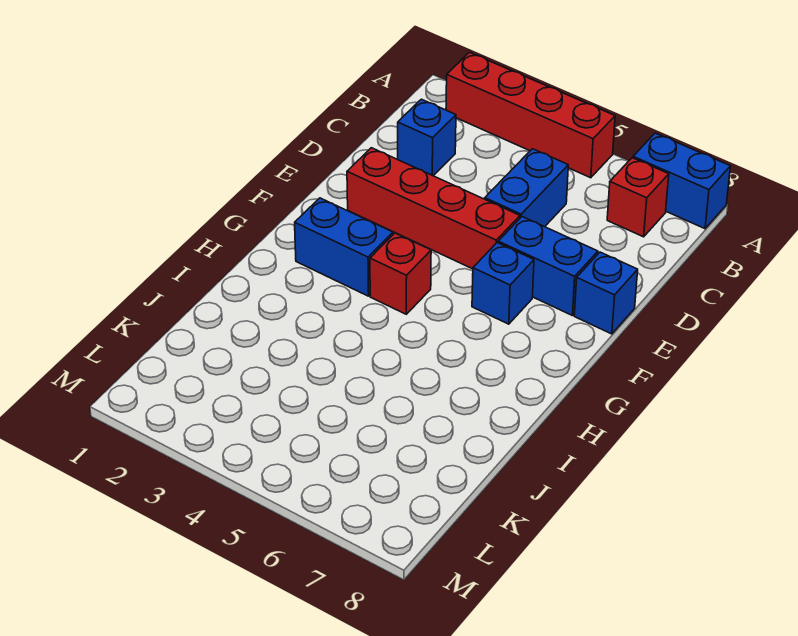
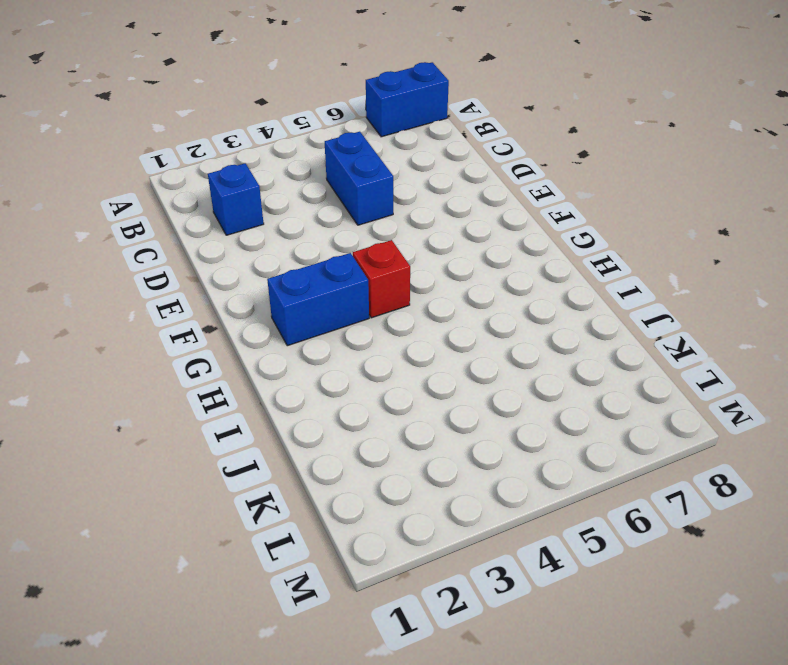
none -> red 1x4 brick [446,52,615,178]
none -> red 1x1 brick [607,158,669,237]

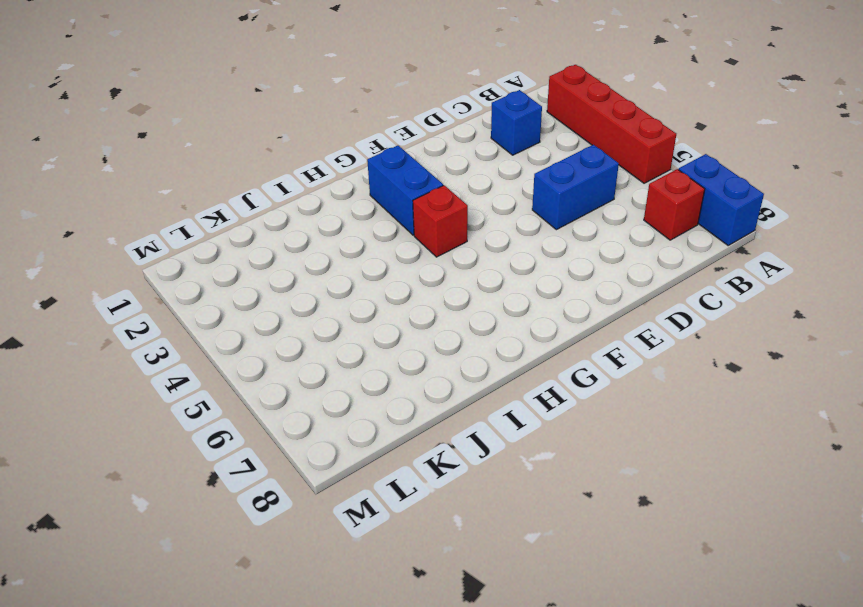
none -> red 1x4 brick [347,148,520,269]
none -> blue 1x2 brick [498,217,598,315]

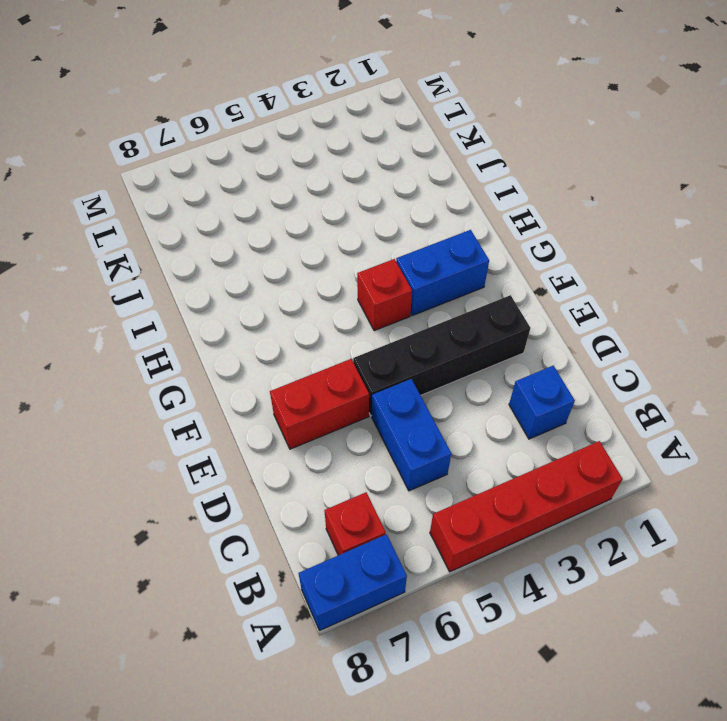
black 1x4 brick [353,295,530,416] -> red 1x4 brick [347,148,520,269]
red 1x2 brick [270,359,369,449] -> blue 1x2 brick [498,217,598,315]
none -> blue 1x1 brick [574,252,638,334]
none -> blue 1x1 brick [472,243,534,324]

